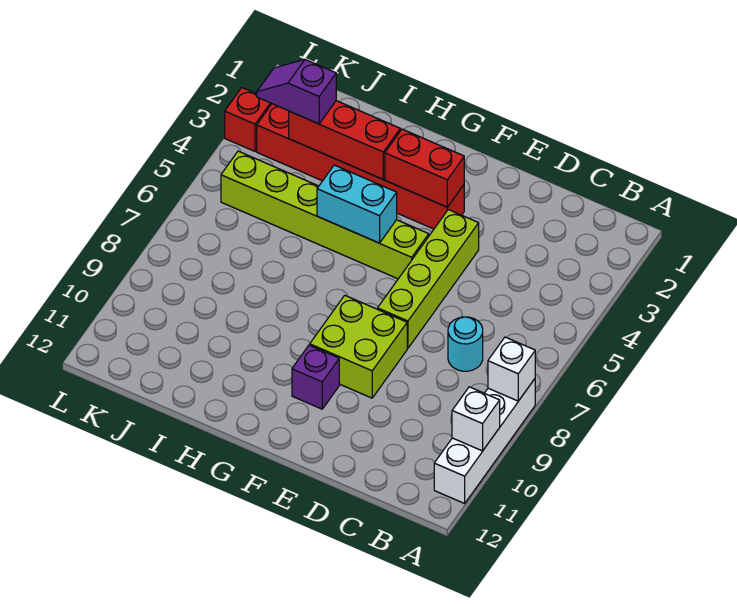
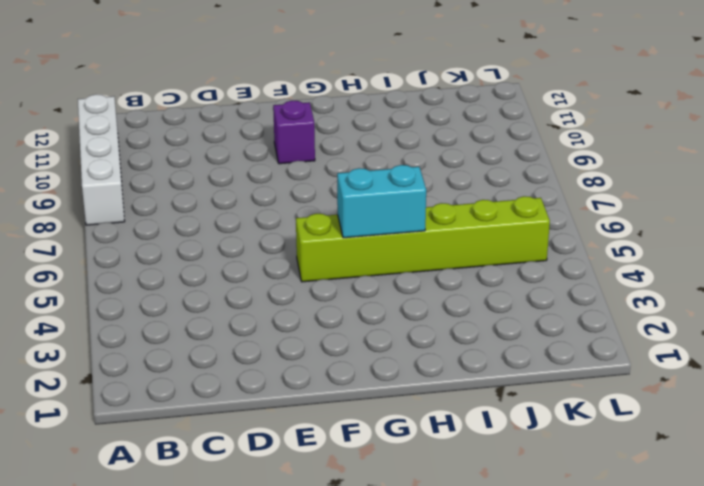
none -> cyan 1x1 round brick [448,317,483,371]
none -> lime 1x4 brick [378,210,479,348]
none -> lime 2x2 brick [310,295,407,398]

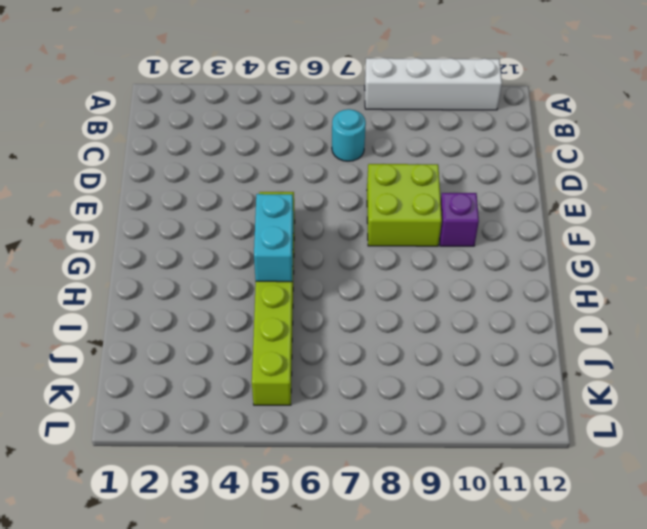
none -> lime 1x4 brick [378,210,479,348]
none -> red 1x6 brick [257,104,464,229]
none -> red 1x1 brick [225,88,272,151]

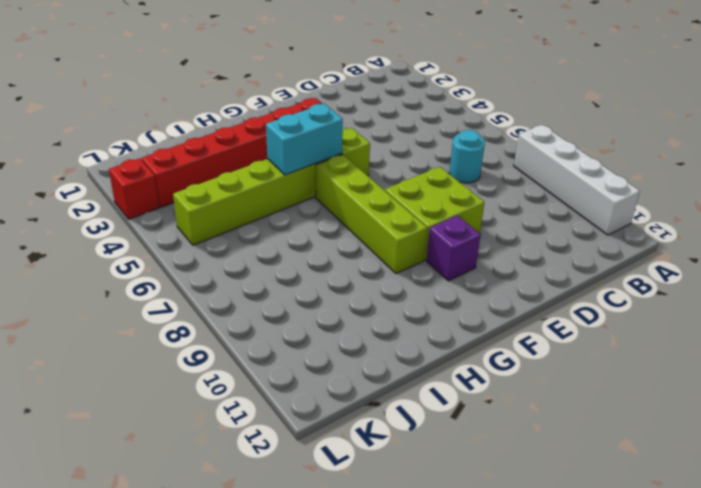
lime 1x4 brick [316,155,427,274] -> lime 1x4 brick moved to [378,210,479,348]
none -> white 1x1 brick [488,337,535,401]
none -> white 1x1 brick [452,387,500,451]
none -> red 1x2 brick [385,129,464,207]

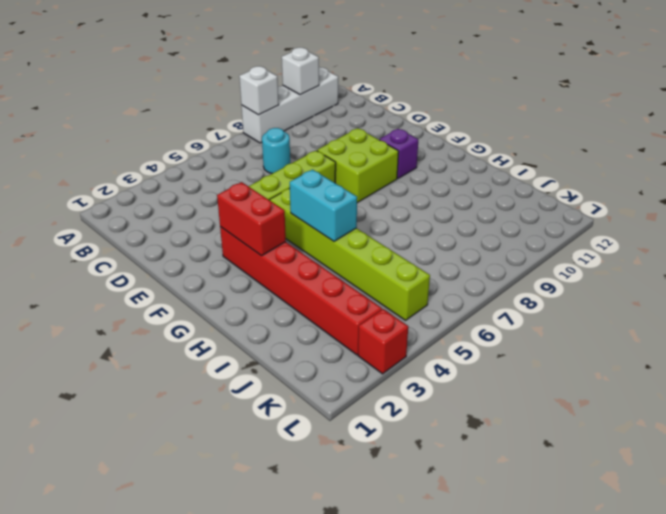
none -> red 1x3 brick [289,101,400,179]
none -> purple 1x2 slope [257,59,336,124]

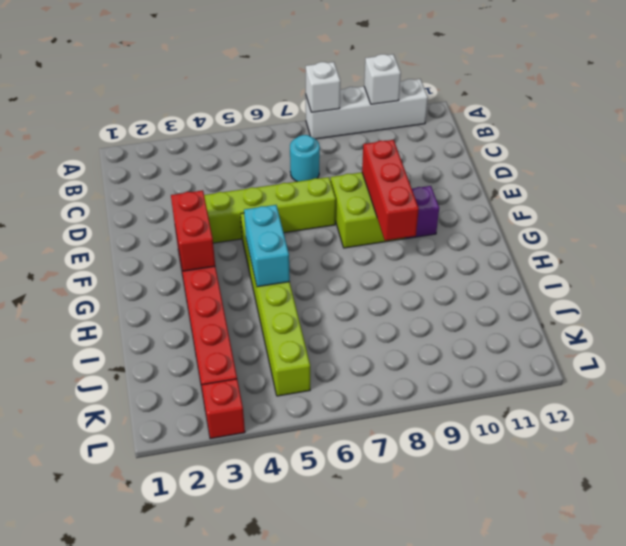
red 1x3 brick [362,140,419,241] -> red 1x3 brick moved to [289,101,400,179]
none -> purple 1x2 slope [257,59,336,124]

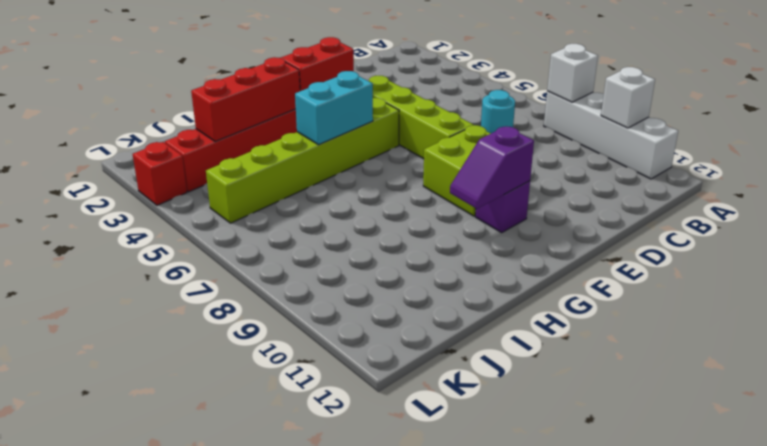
purple 1x2 slope [450,127,534,209] -> purple 1x2 slope moved to [257,59,336,124]

